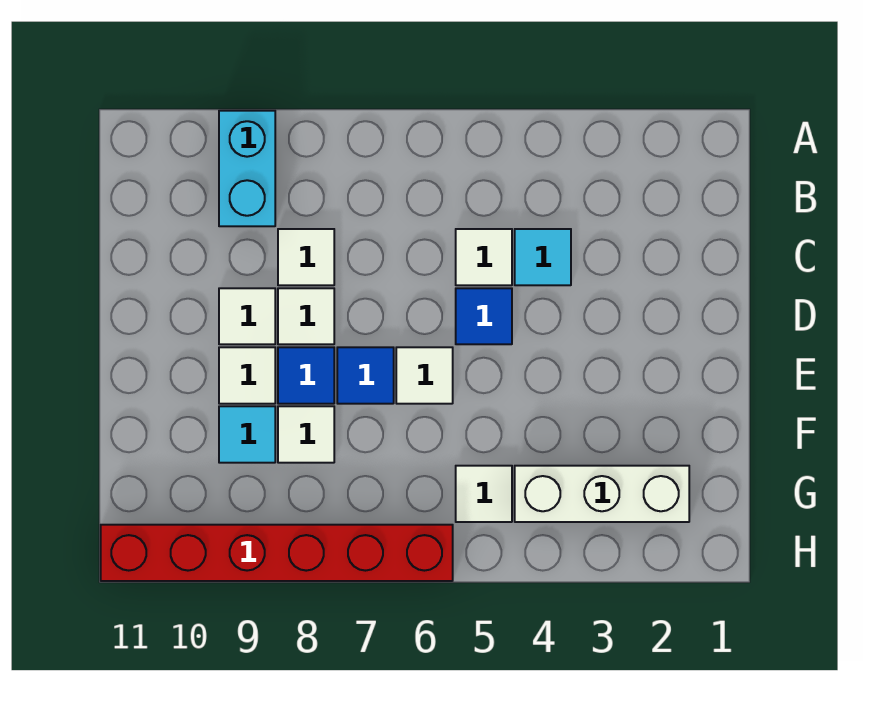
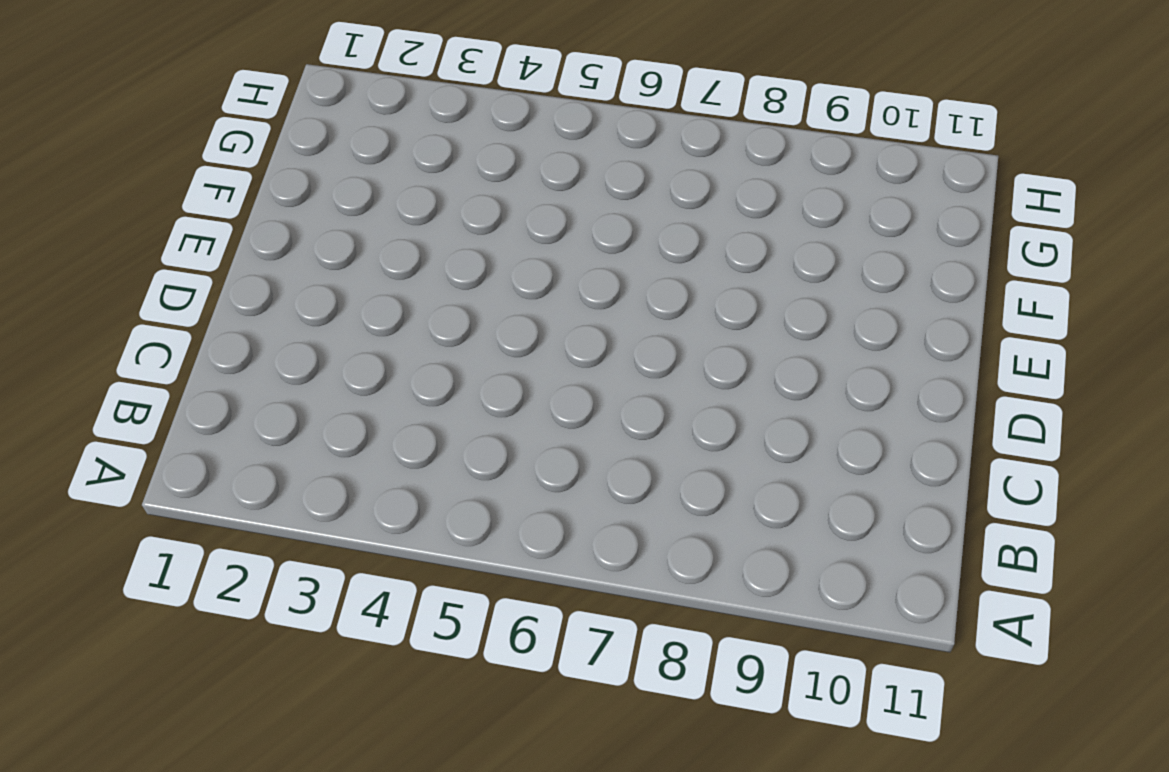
none -> cyan 1x2 brick [219,111,275,226]
none -> cyan 1x1 tile [515,229,571,285]
none -> white 1x1 tile [456,229,512,285]

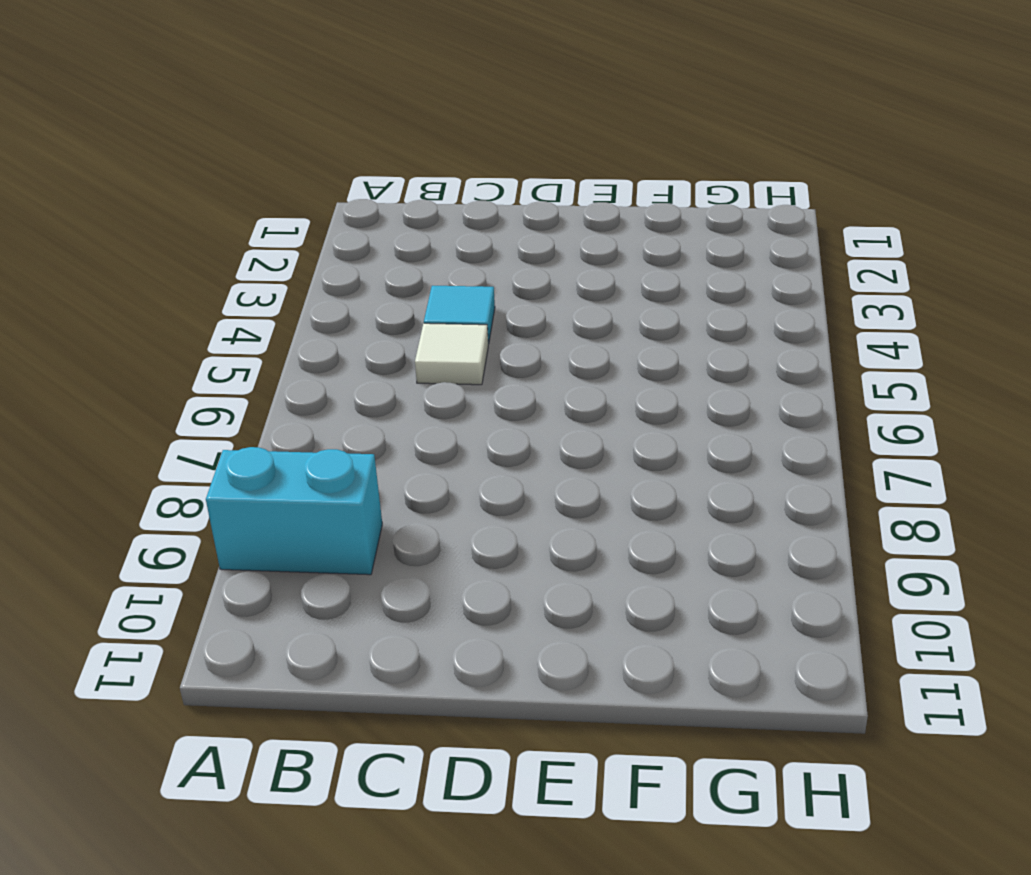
none -> white 1x1 tile [278,229,334,285]
none -> blue 1x1 tile [456,288,512,344]
none -> white 1x1 tile [278,288,334,344]

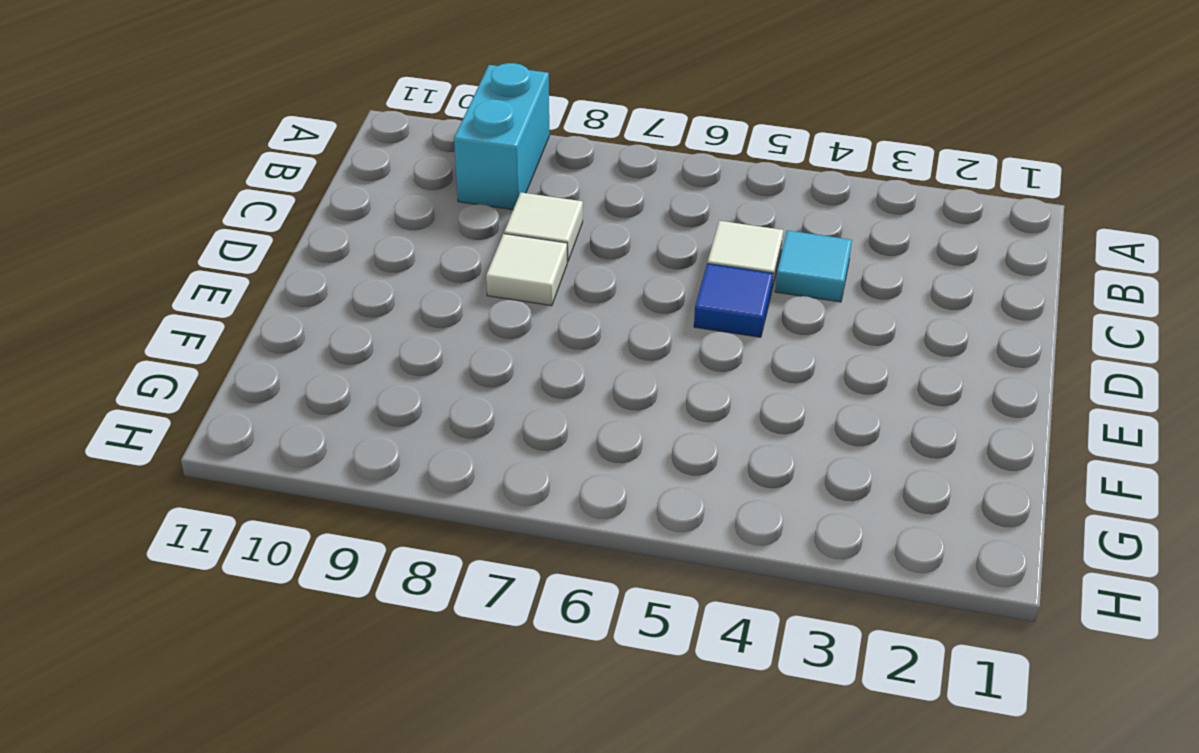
none -> white 1x1 tile [219,288,275,344]
none -> white 1x1 tile [396,347,453,404]
none -> blue 1x1 tile [337,347,394,404]

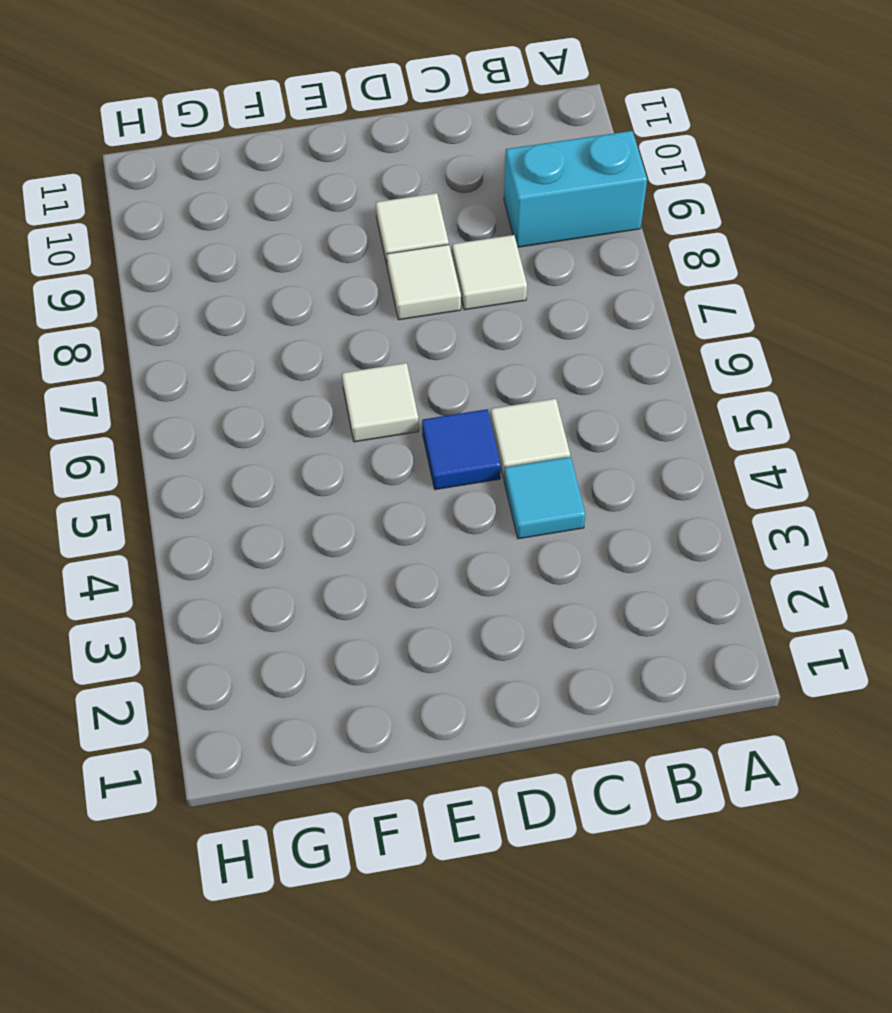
none -> blue 1x1 tile [337,347,394,404]
none -> blue 1x1 tile [278,347,334,404]
none -> white 1x1 tile [219,347,275,404]

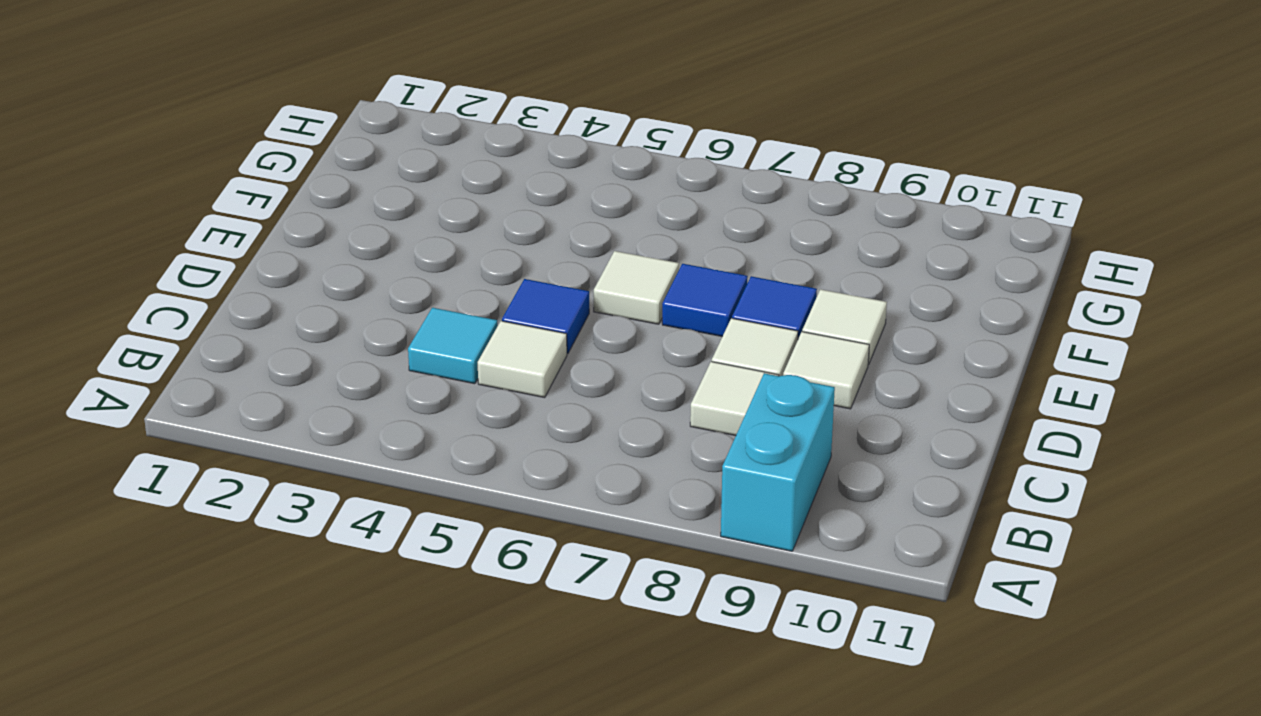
none -> white 1x1 tile [278,406,334,463]
none -> cyan 1x1 tile [219,406,275,463]
none -> white 1x3 brick [515,466,689,522]

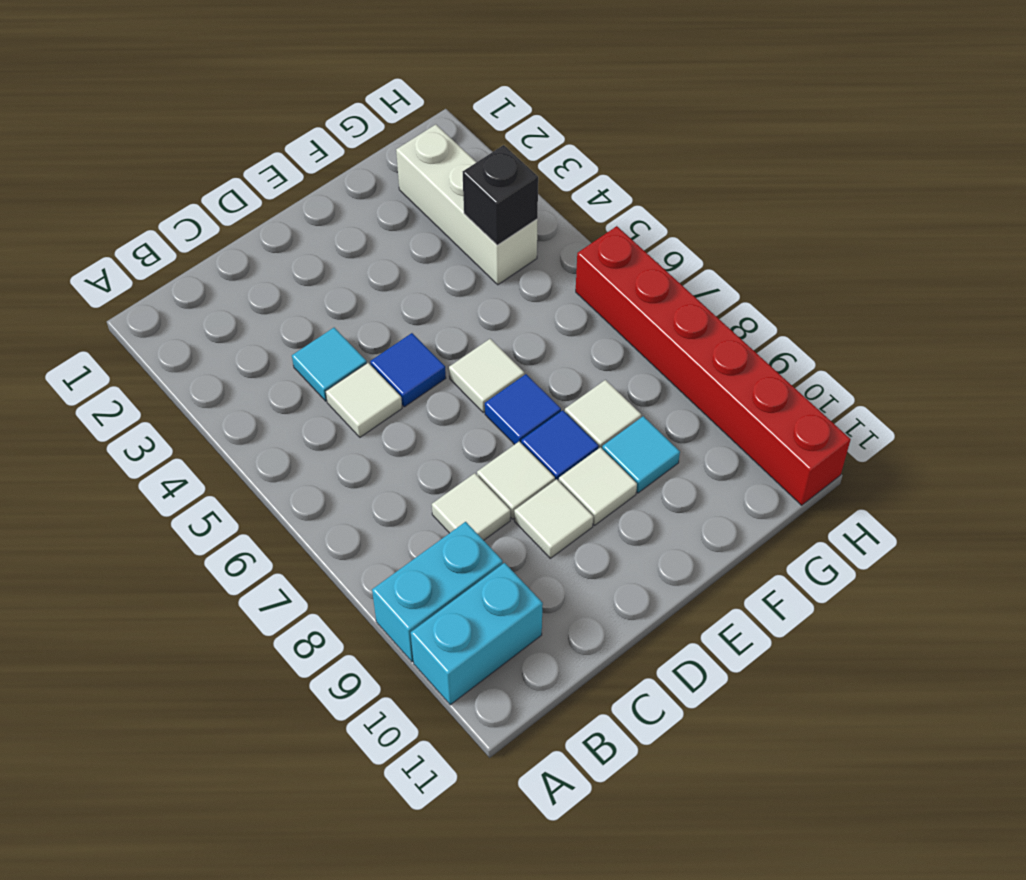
cyan 1x2 brick [411,563,543,705] -> none
black 1x1 brick [463,145,538,245] -> none
none -> white 1x1 tile [456,466,512,522]

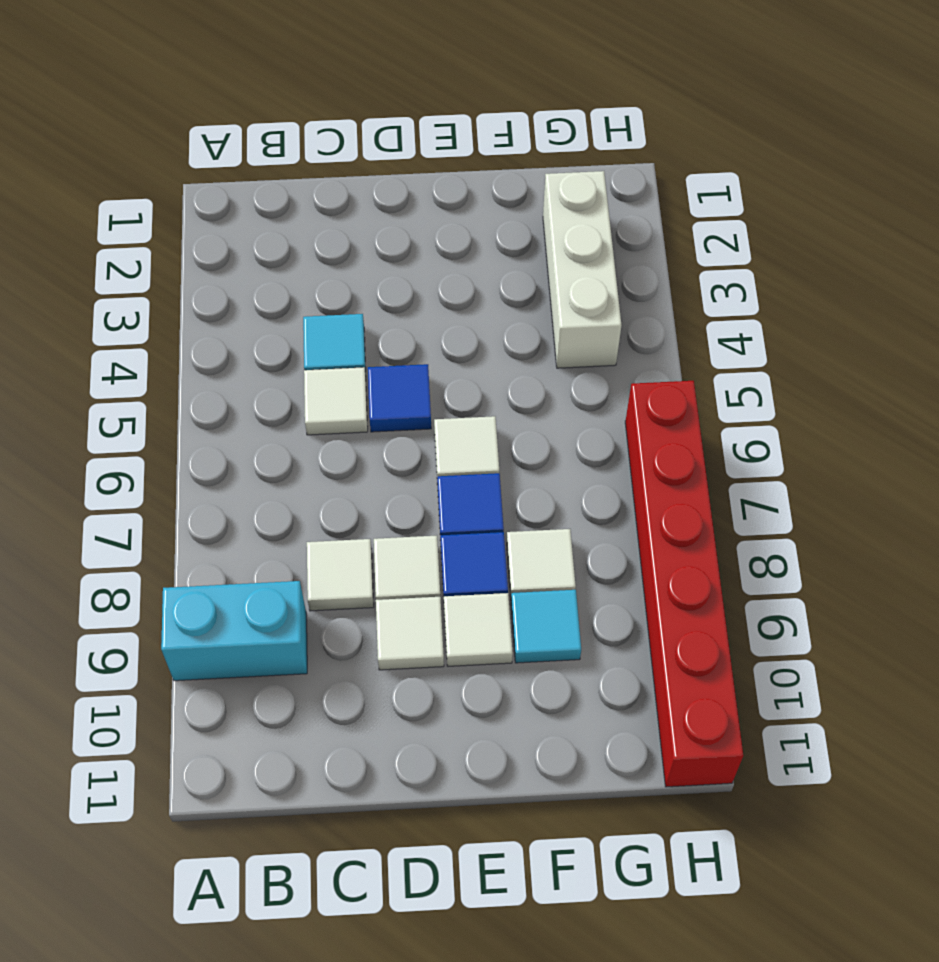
none -> white 1x1 tile [456,466,512,522]

